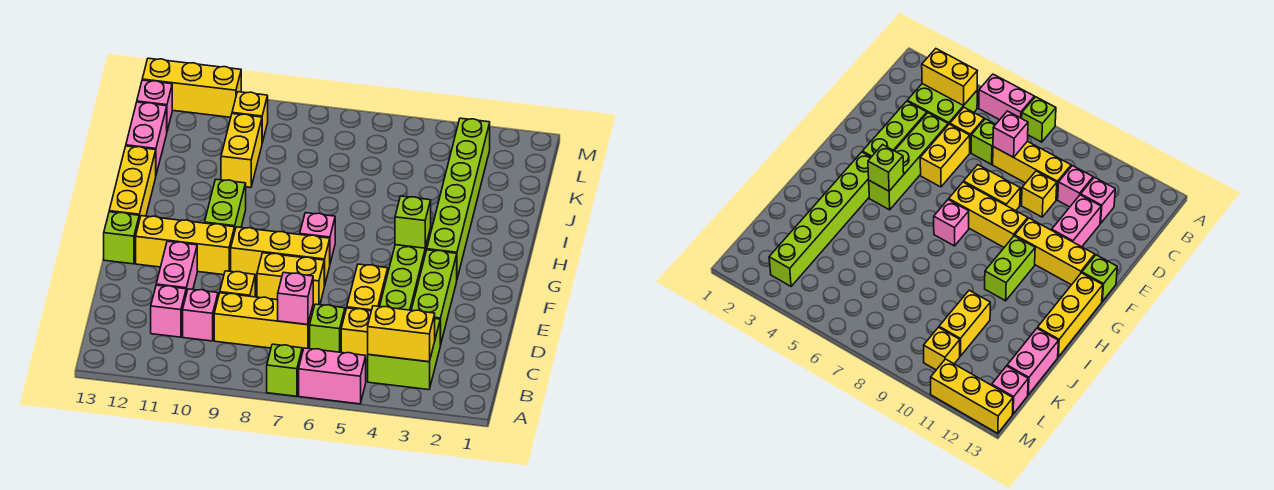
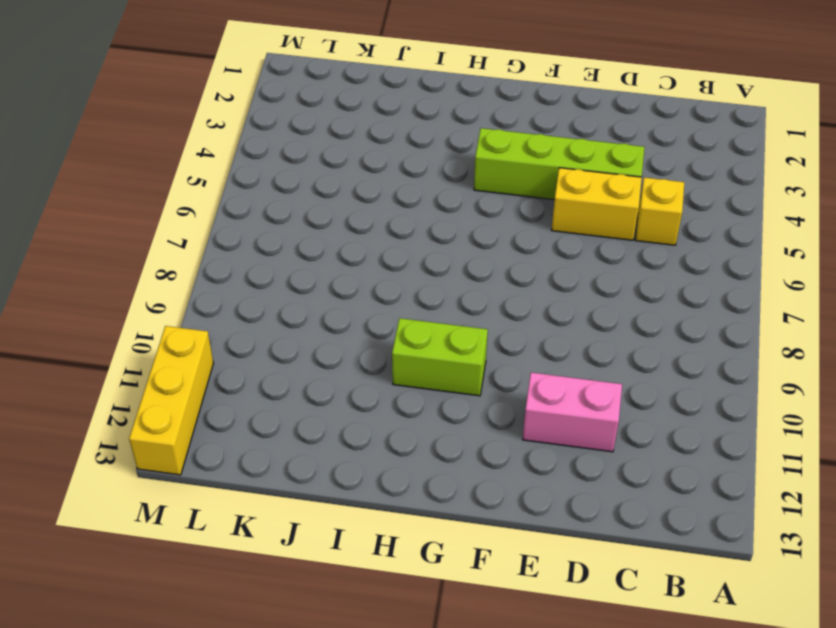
none -> pink 1x2 brick [299,348,366,404]
none -> lime 1x1 brick [267,344,302,396]
none -> lime 2x2 brick [368,319,440,390]

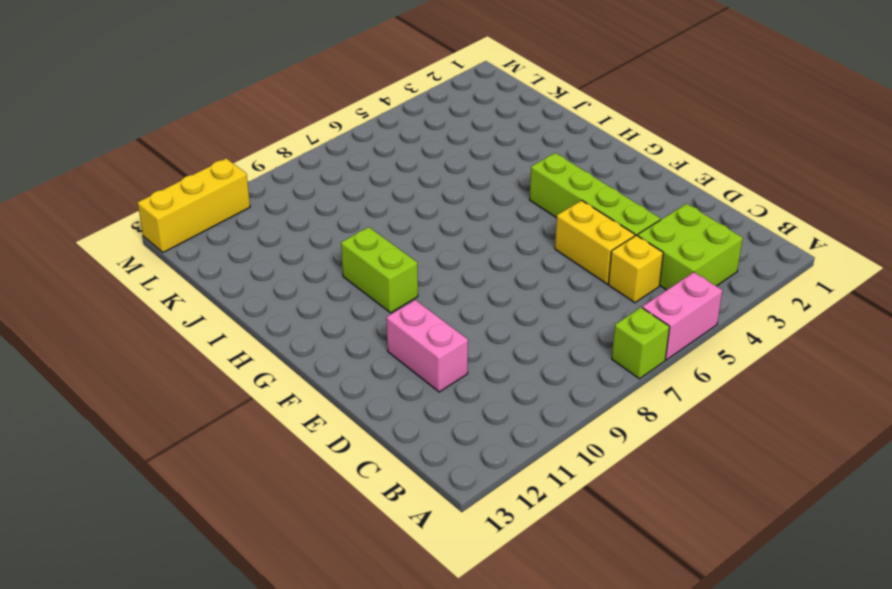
none -> lime 1x1 brick [310,304,345,352]
none -> yellow 1x3 brick [214,293,313,352]
none -> pink 1x1 brick [183,289,218,341]

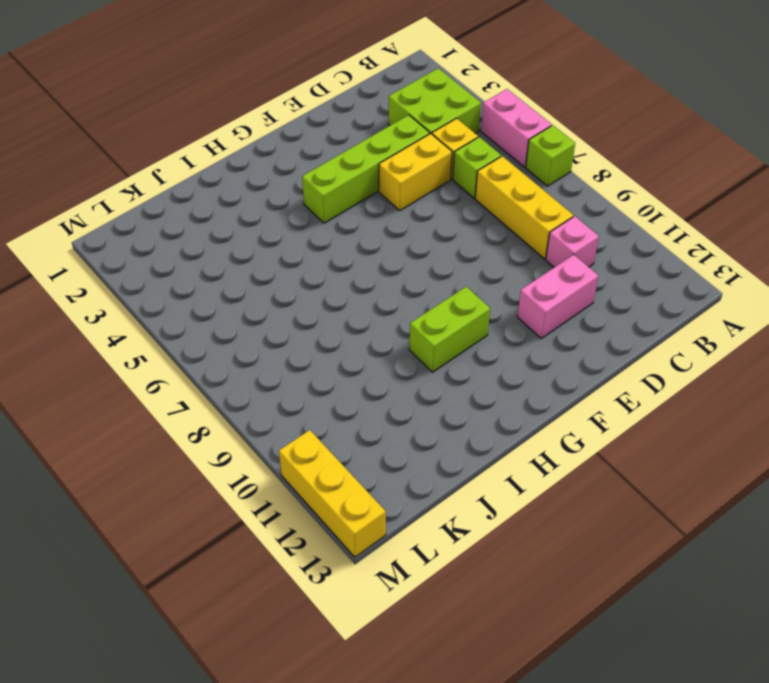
none -> pink 1x1 brick [151,285,186,337]
none -> lime 1x3 brick [412,250,457,346]
none -> yellow 1x1 brick [220,271,255,297]

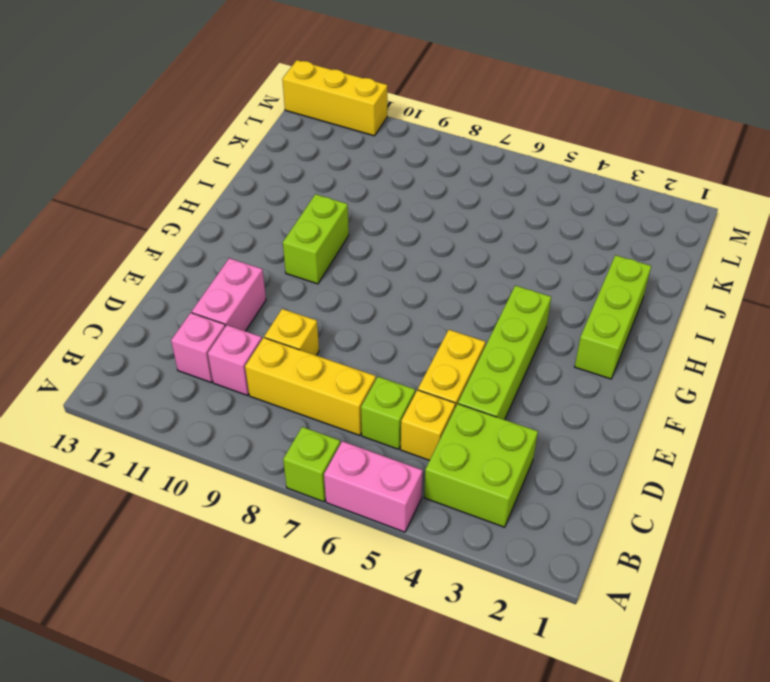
lime 1x3 brick [575,255,651,379] -> lime 1x3 brick moved to [412,250,457,346]
none -> yellow 1x2 brick [257,253,324,308]
none -> yellow 1x3 brick [231,227,330,286]
none -> yellow 1x3 brick [136,216,235,275]

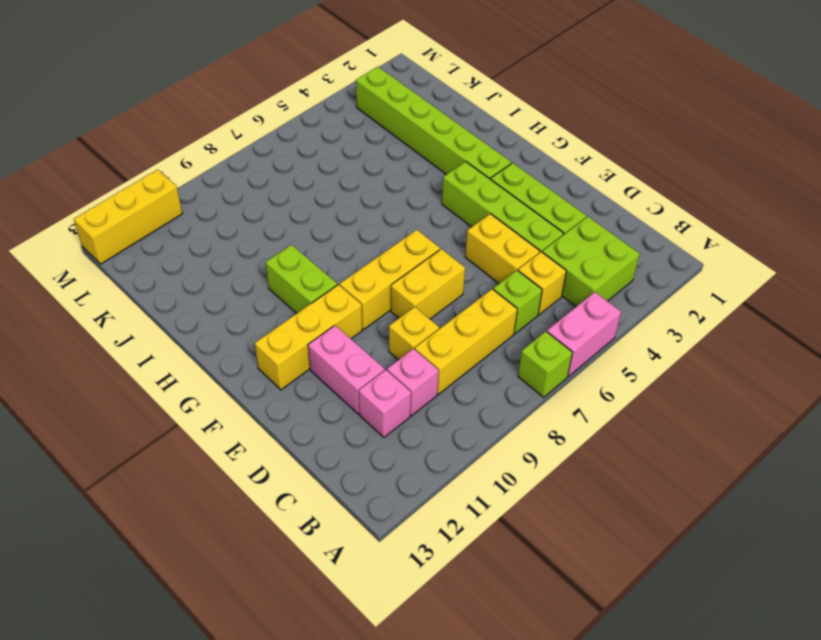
none -> lime 1x1 brick [104,212,139,264]
none -> pink 1x1 brick [300,213,335,263]
none -> yellow 1x3 brick [109,146,156,220]

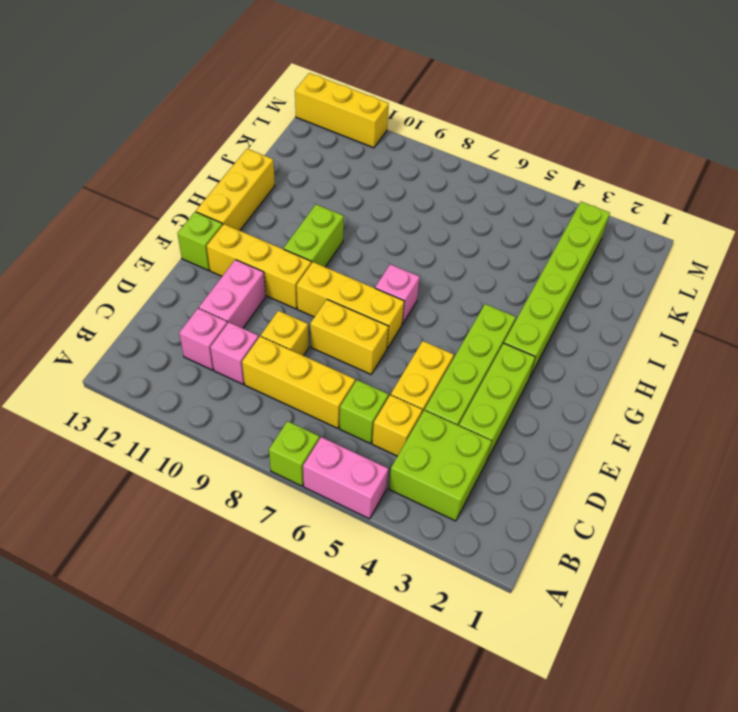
none -> yellow 1x2 brick [221,114,262,188]
none -> pink 1x2 brick [126,102,167,174]
none -> yellow 1x1 brick [232,92,268,143]

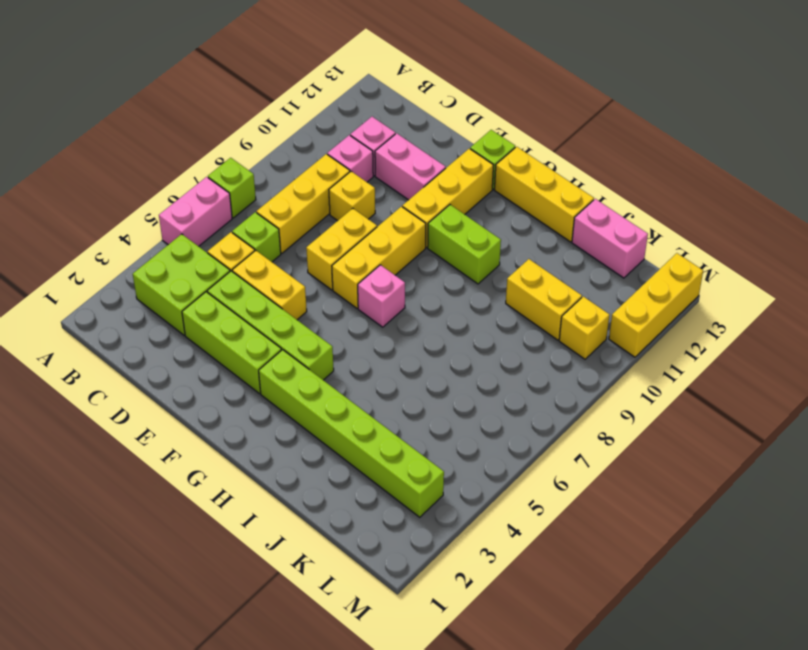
none -> pink 1x1 brick [137,80,172,131]
none -> yellow 1x2 brick [368,306,435,362]
none -> pink 1x1 brick [278,272,313,325]

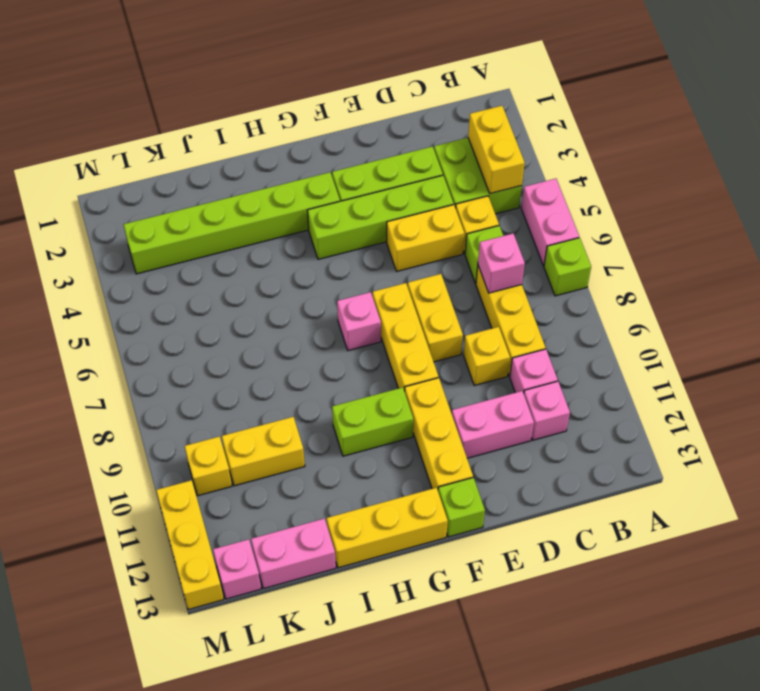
none -> lime 1x1 brick [395,196,431,248]

